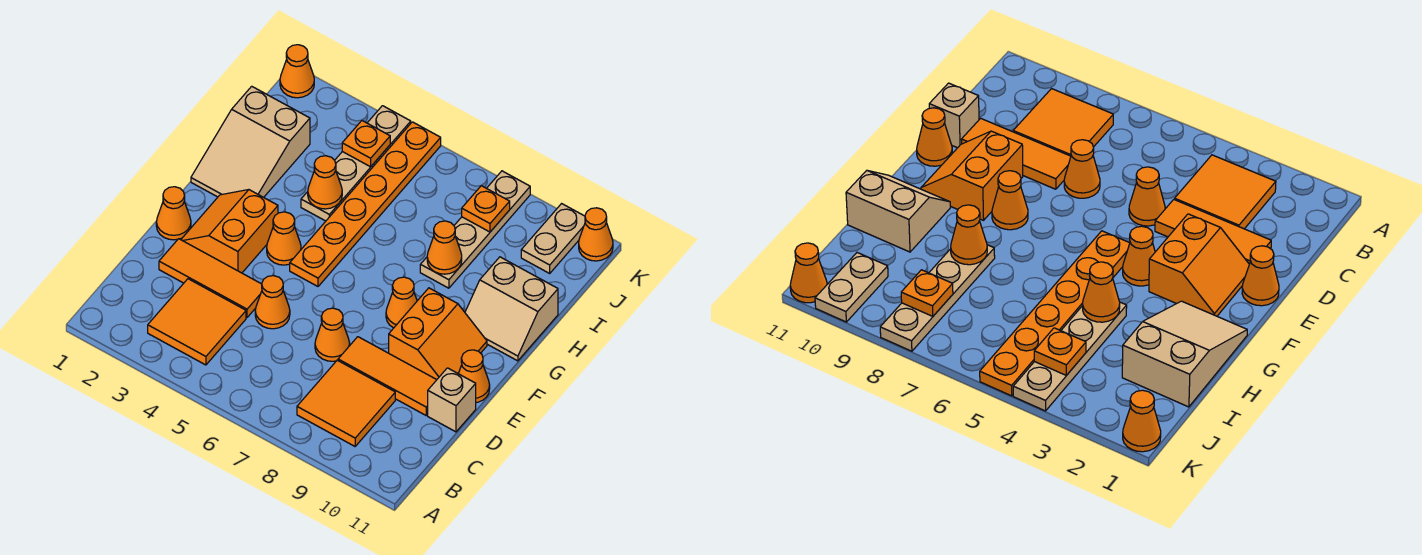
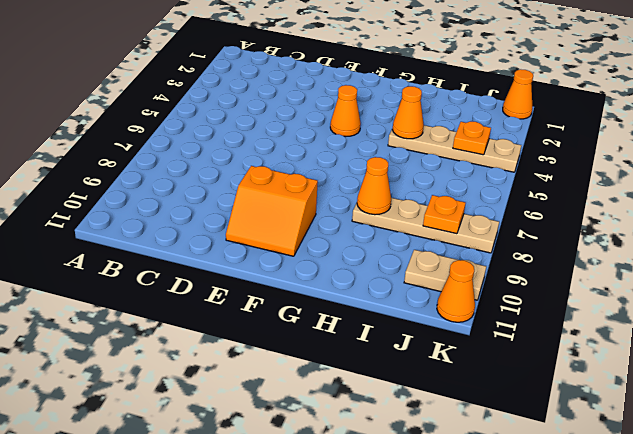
none -> orange 2x2 tile [148,279,246,365]
none -> orange 2x2 tile [297,360,395,446]
none -> orange 1x3 tile [159,239,262,318]

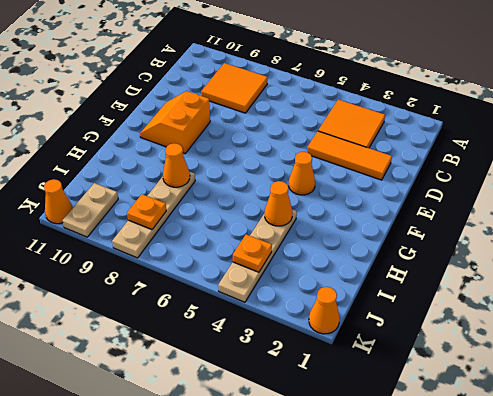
none -> orange 1x1 cone [255,276,290,329]
none -> orange 1x1 cone [315,308,350,361]
none -> orange 1x3 tile [338,337,436,415]

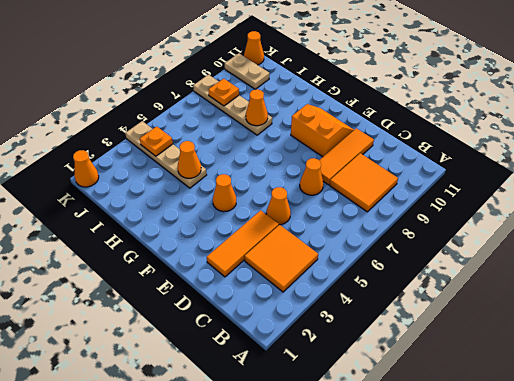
none -> tan 1x1 brick [428,368,476,432]
none -> orange 1x1 cone [156,187,191,240]
none -> orange 2x2 slope [181,190,278,273]

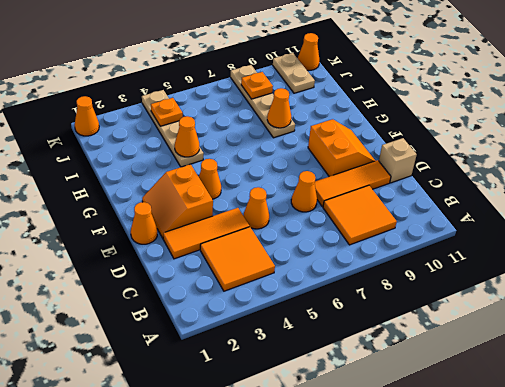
none -> orange 1x1 cone [458,350,490,403]
none -> orange 1x6 plate [290,122,441,286]
none -> orange 1x1 cone [386,277,417,328]

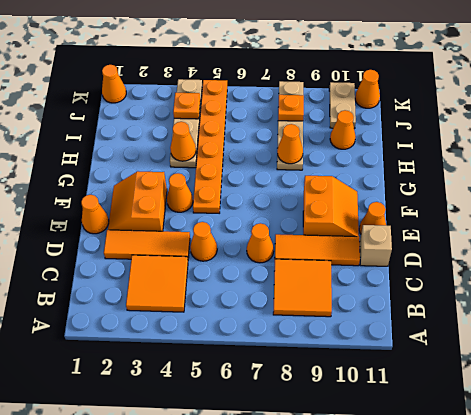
orange 1x1 cone [330,110,356,149] -> orange 1x1 cone moved to [386,277,417,328]
none -> tan 2x3 slope [191,86,310,197]
none -> tan 2x2 slope [465,257,558,361]

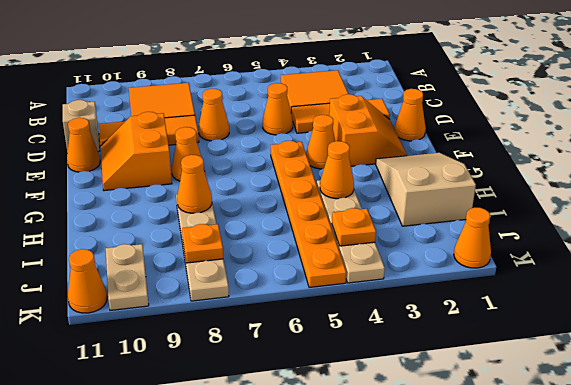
none -> tan 2x2 slope [465,257,558,361]

